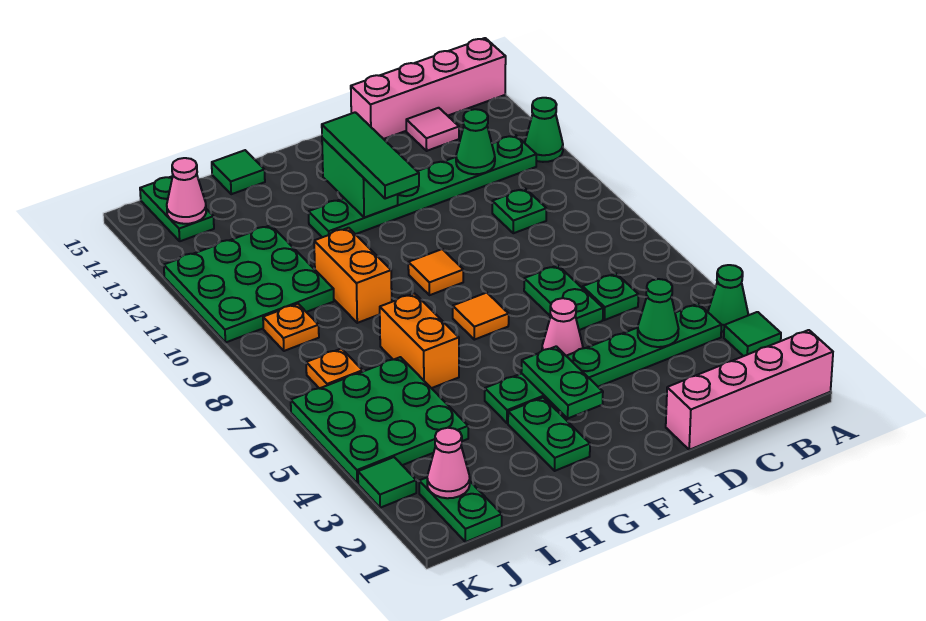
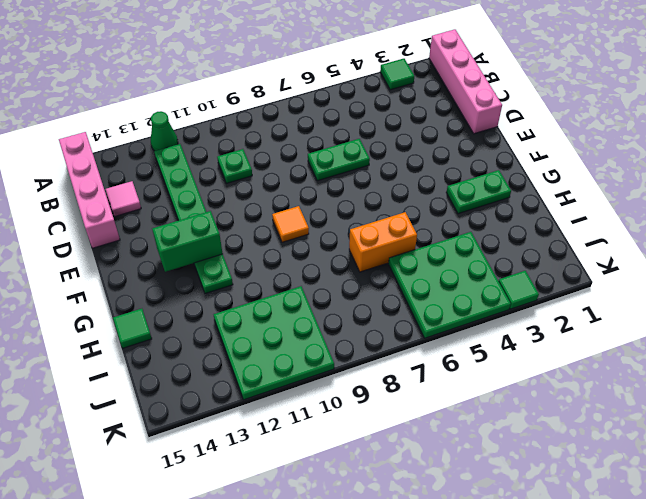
none -> green 1x1 cone [708,265,748,332]
none -> green 1x6 plate [485,304,721,423]
none -> green 1x1 plate [583,273,638,320]
none -> pink 1x1 cone [542,298,583,356]

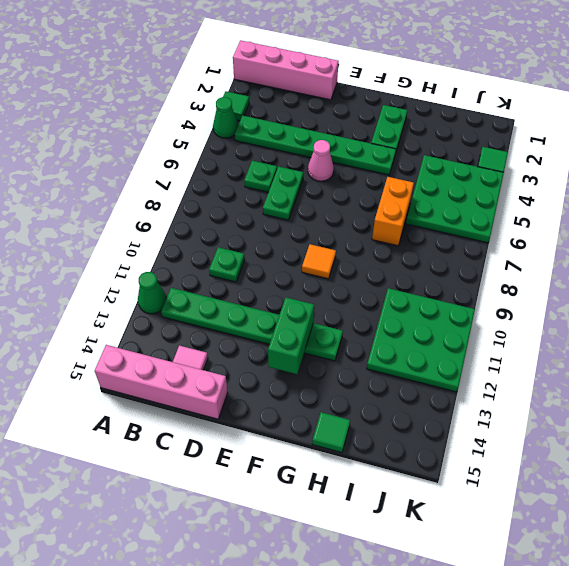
none -> orange 1x1 tile [453,293,509,340]
none -> orange 1x2 brick [314,228,392,323]
none -> green 1x2 plate [419,478,502,542]
none -> orange 1x1 plate [306,348,363,388]

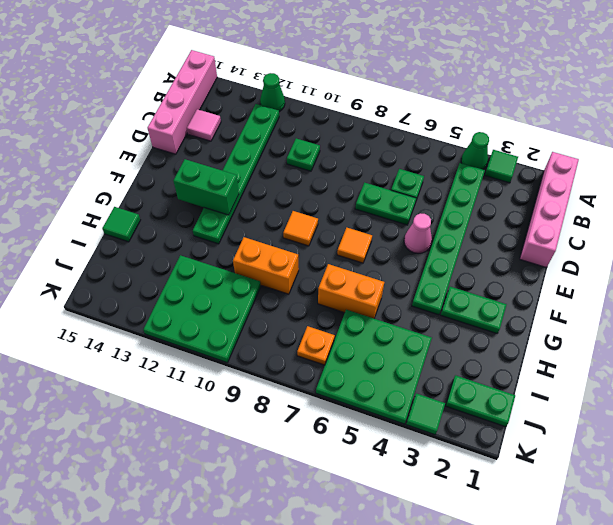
none -> orange 1x1 plate [263,304,319,351]
none -> green 1x2 plate [140,176,214,241]
none -> green 1x1 cone [638,279,679,347]
none -> green 1x1 cone [456,109,495,174]

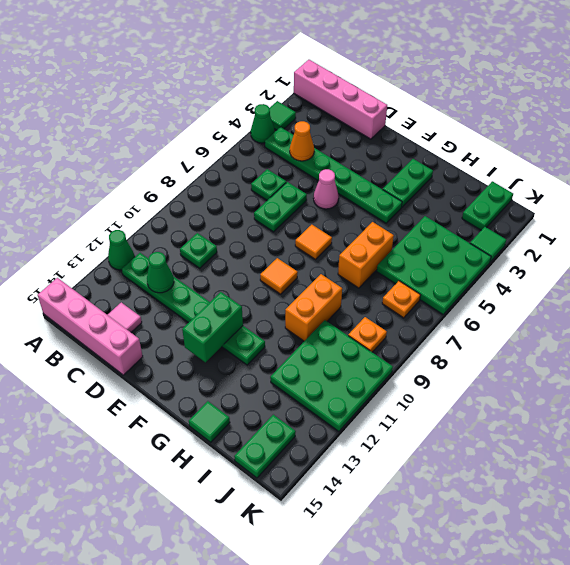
orange 1x1 cone [290,121,314,161] -> green 1x1 cone [638,279,679,347]
none -> green 1x2 plate [521,346,603,418]
none -> pink 1x1 cone [427,428,470,498]
none -> pink 1x1 cone [167,158,206,224]
none -> green 1x3 tile [322,112,419,199]

